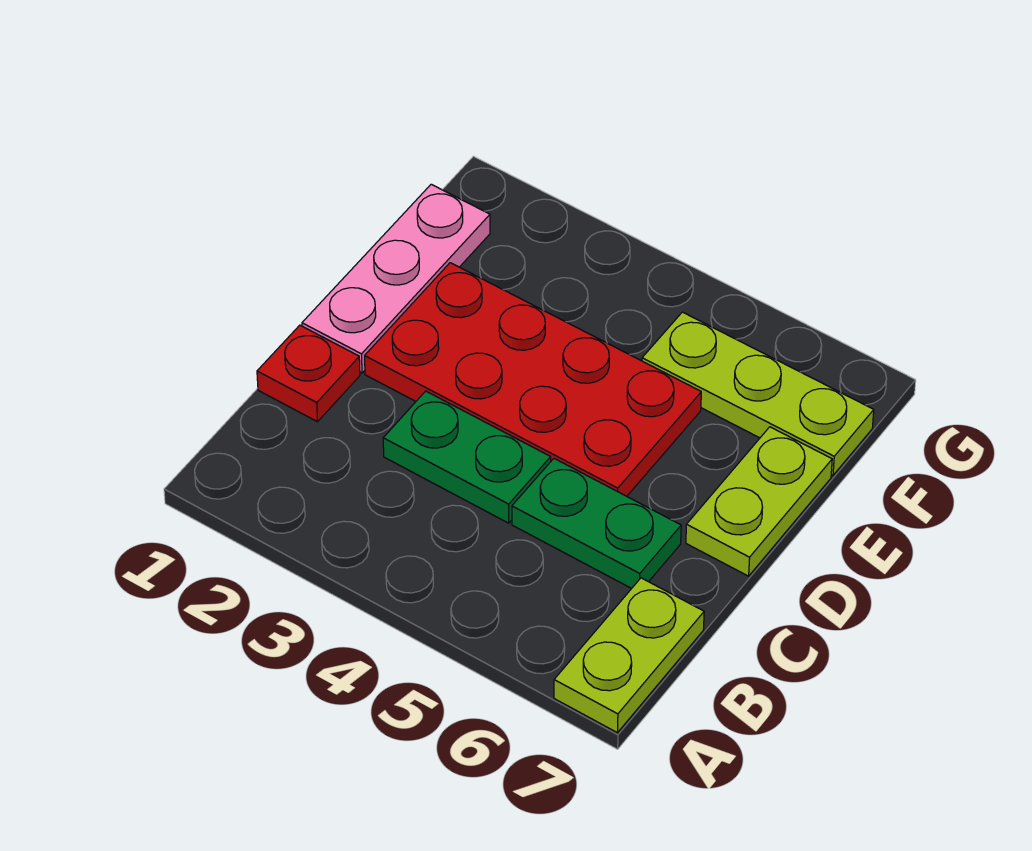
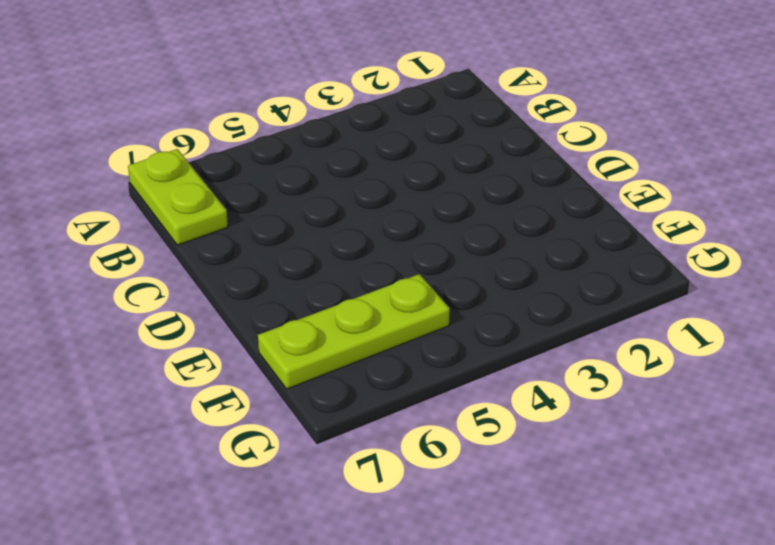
none -> red 1x1 plate [257,325,360,422]
none -> green 1x2 plate [383,391,551,523]

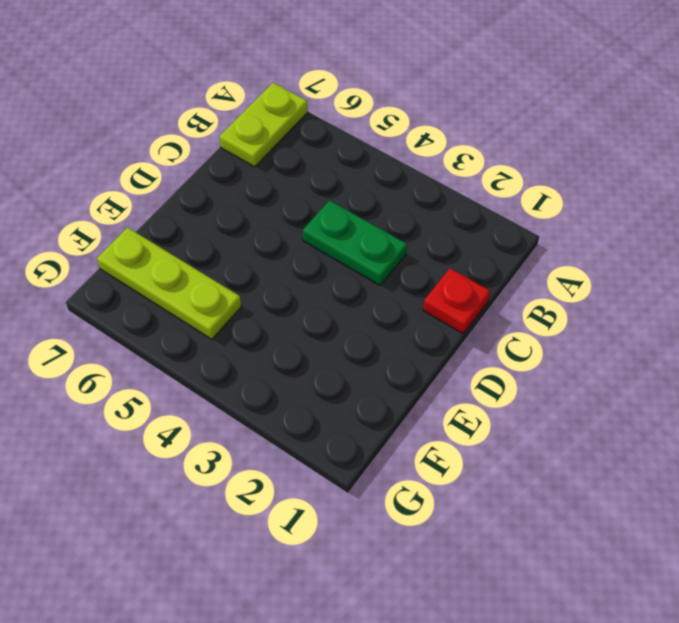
none -> green 1x2 plate [512,459,681,589]
none -> pink 1x3 plate [302,184,490,373]

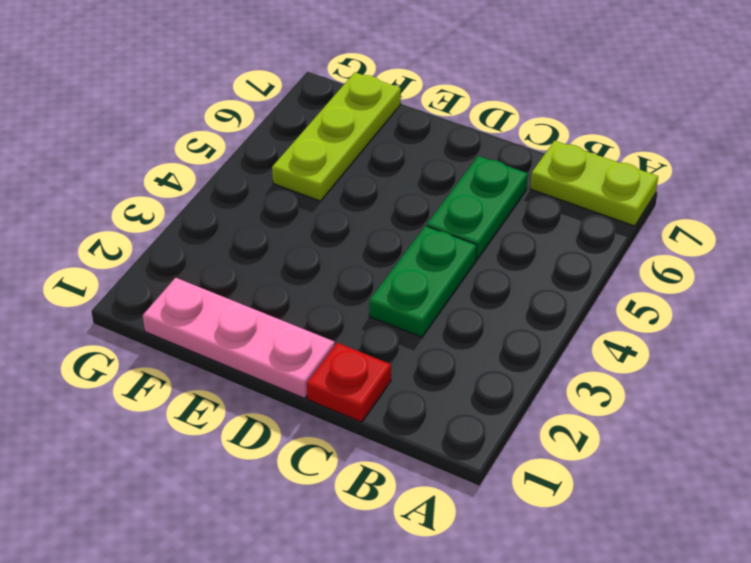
none -> red 2x4 plate [365,263,701,496]
none -> lime 1x2 plate [686,427,832,576]

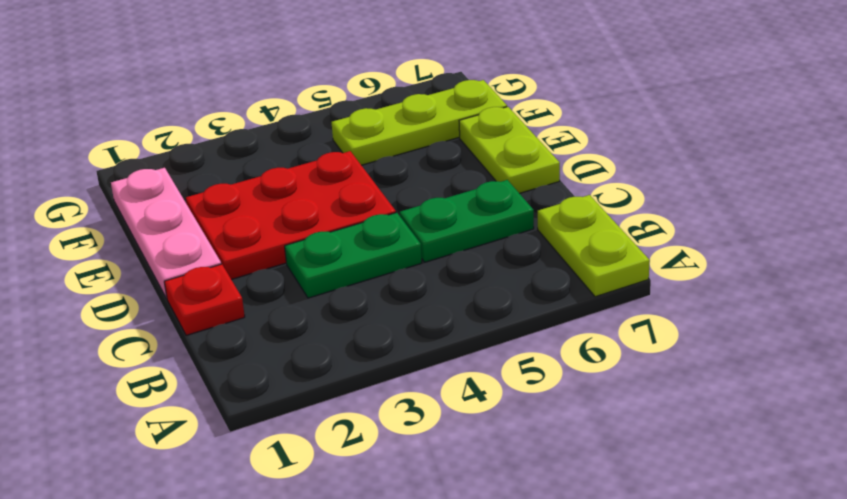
red 2x3 plate [186,151,396,279] -> red 2x4 plate [365,263,701,496]

